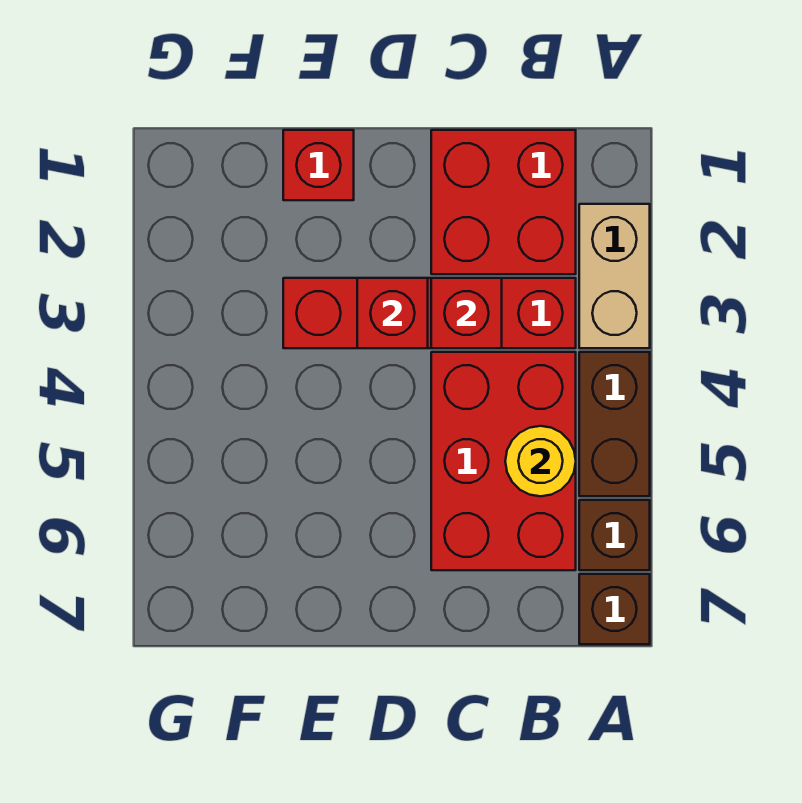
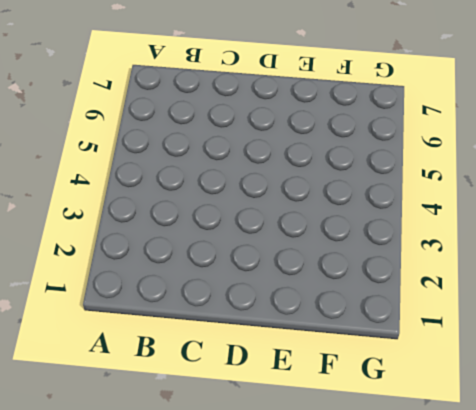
none -> tan 1x2 brick [579,204,650,348]
none -> brown 1x2 brick [579,352,650,496]

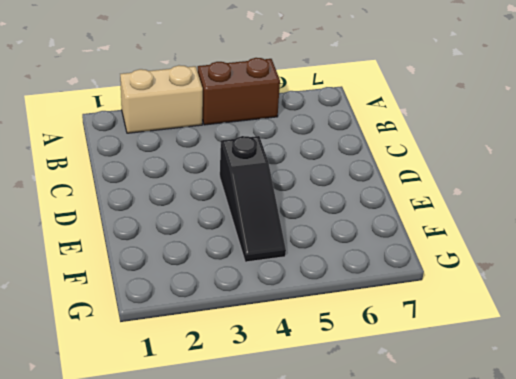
black 1x3 slope [220,136,286,262] -> none
none -> brown 1x1 brick [579,500,650,570]
none -> brown 1x1 brick [579,574,650,644]

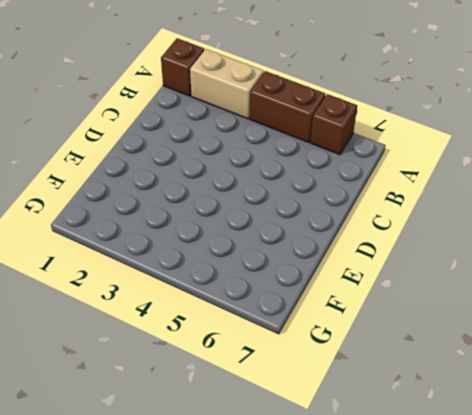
brown 1x1 brick [161,38,204,96] -> brown 1x1 brick moved to [579,574,650,644]
none -> red 2x2 brick [431,130,576,274]
none -> red 1x4 brick [283,278,576,348]

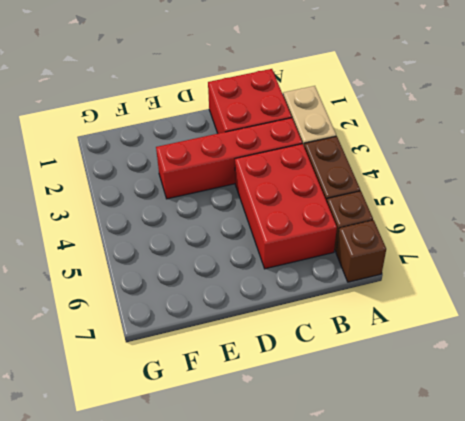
none -> red 1x1 brick [283,130,354,200]
none -> yellow 1x1 round brick [505,426,576,496]

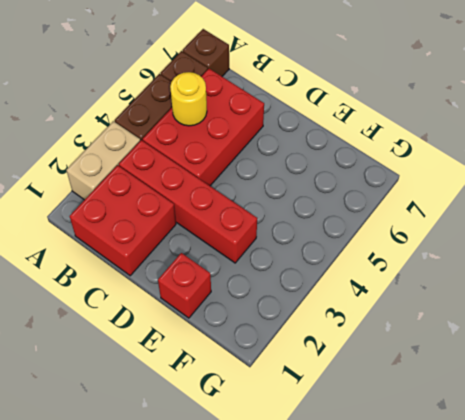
none -> red 1x1 brick [431,278,502,348]
none -> red 1x1 brick [357,278,428,348]

